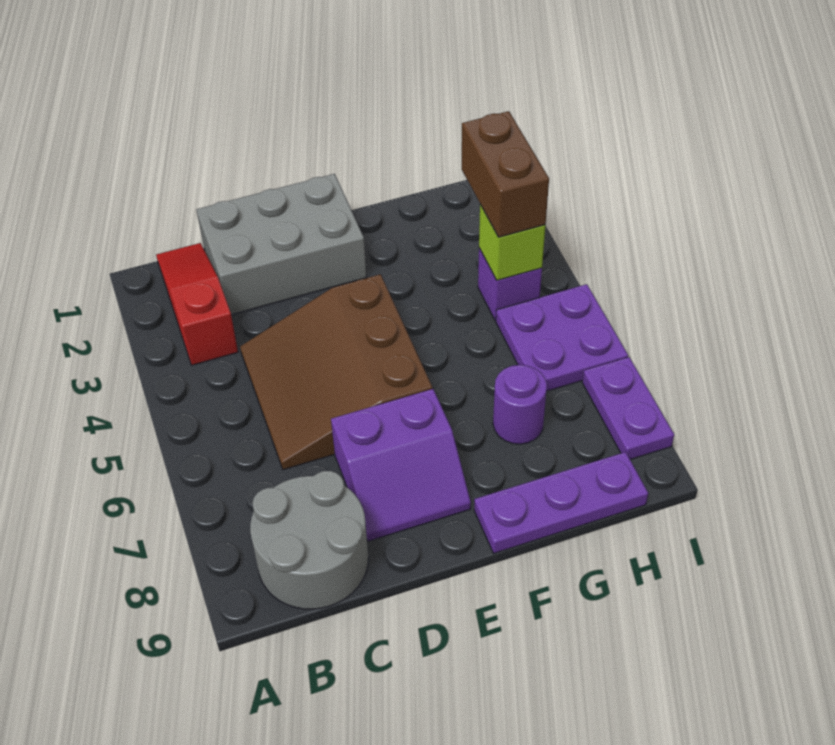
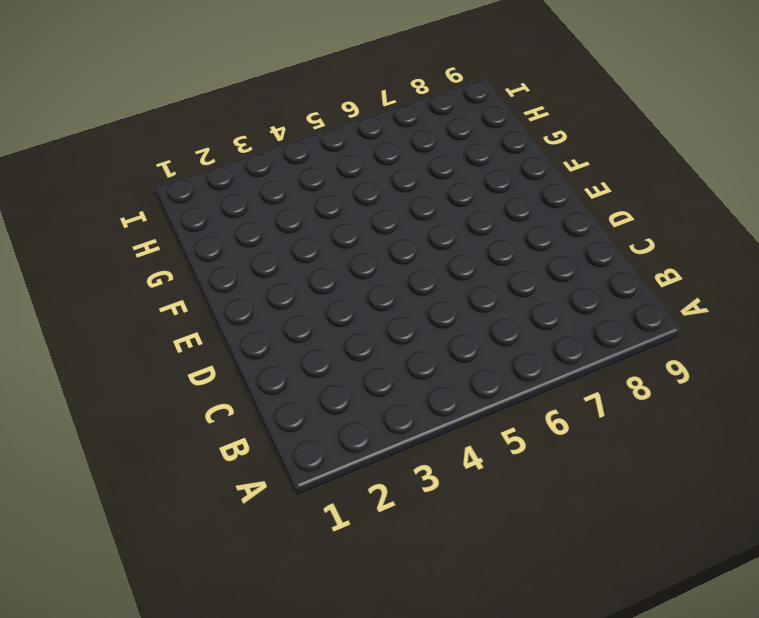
none -> red 1x3 slope [156,243,238,365]
none -> grey 2x2 round brick [250,471,369,609]
none -> grey 2x3 brick [196,174,367,315]

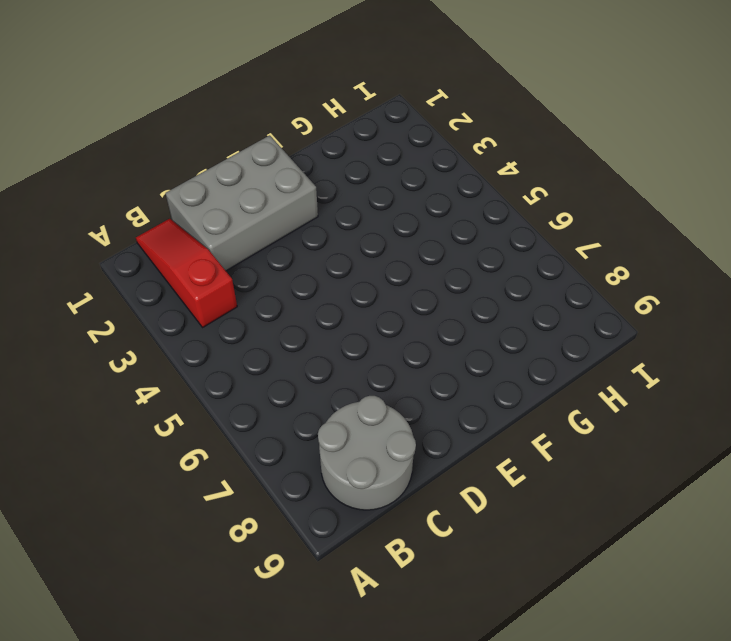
none -> brown 3x3 slope [240,274,432,470]
none -> purple 2x2 slope [331,389,471,541]
none -> purple 1x3 plate [474,452,648,553]

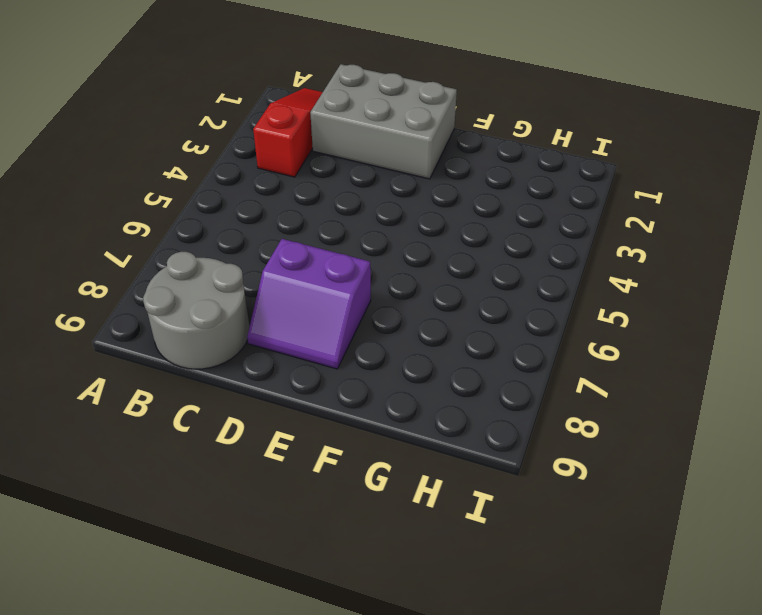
none -> brown 3x3 slope [240,274,432,470]
none -> purple 1x3 plate [474,452,648,553]
none -> purple 1x1 round brick [493,365,547,444]

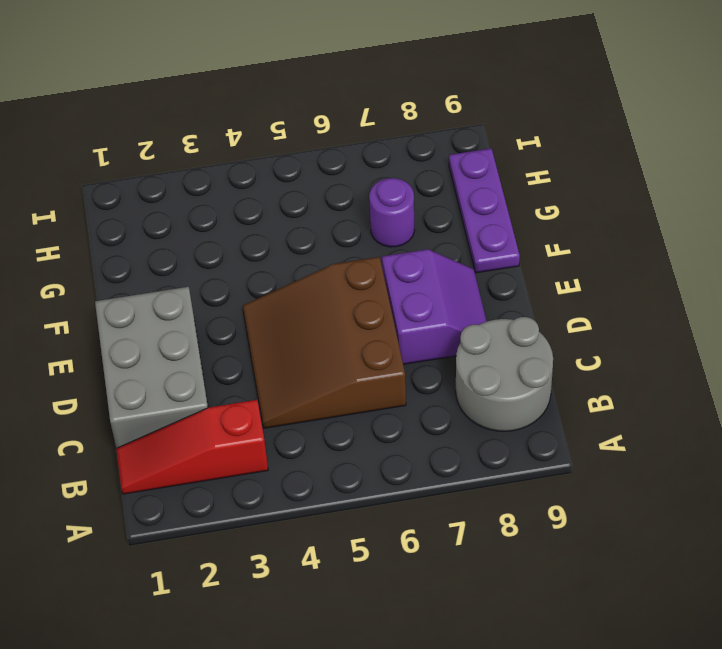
brown 3x3 slope [243,257,406,428] -> brown 3x3 slope turned to [240,274,432,470]
none -> purple 1x1 brick [478,248,542,321]
none -> purple 2x2 plate [496,284,628,391]
none -> purple 1x2 plate [582,357,674,459]

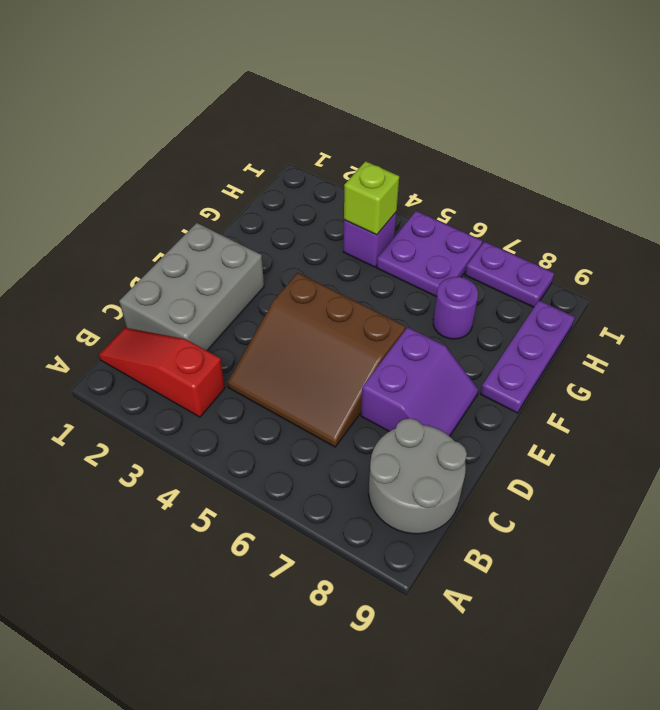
none -> brown 1x2 brick [462,111,549,237]

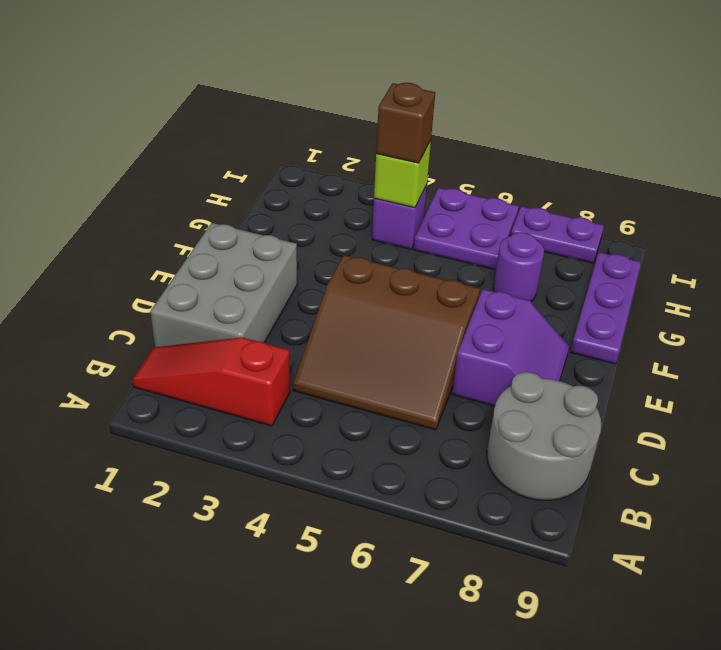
brown 1x1 brick [376,83,435,163] -> brown 1x2 brick [462,111,549,237]

